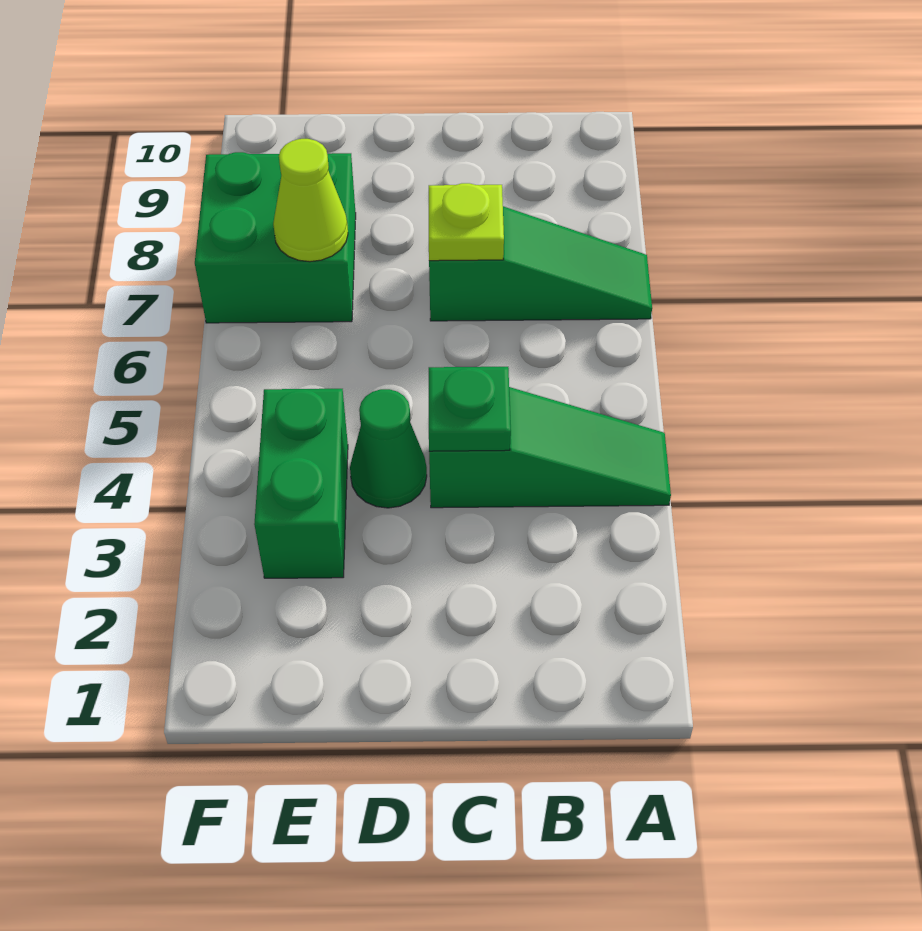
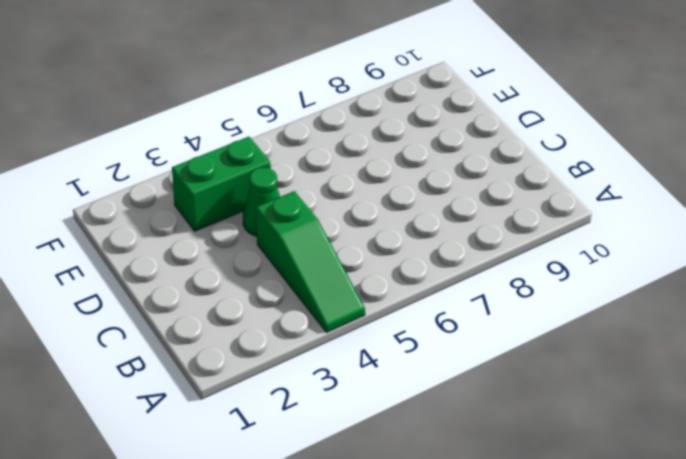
none -> green 1x3 slope [429,206,652,321]
none -> green 2x2 brick [195,152,356,323]

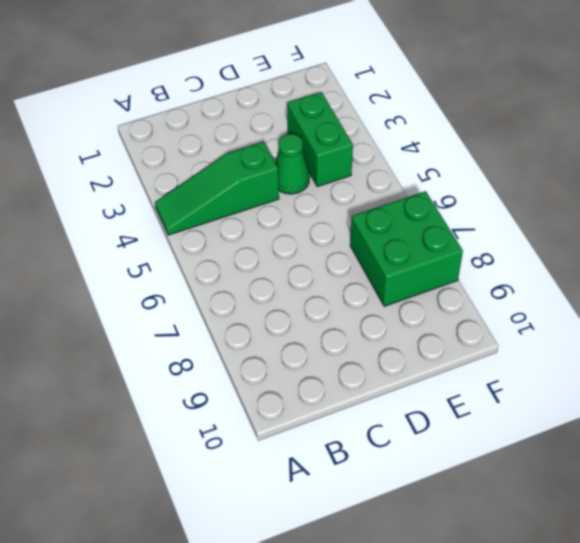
none -> green 1x3 slope [429,206,652,321]
none -> green 1x1 plate [429,367,511,451]

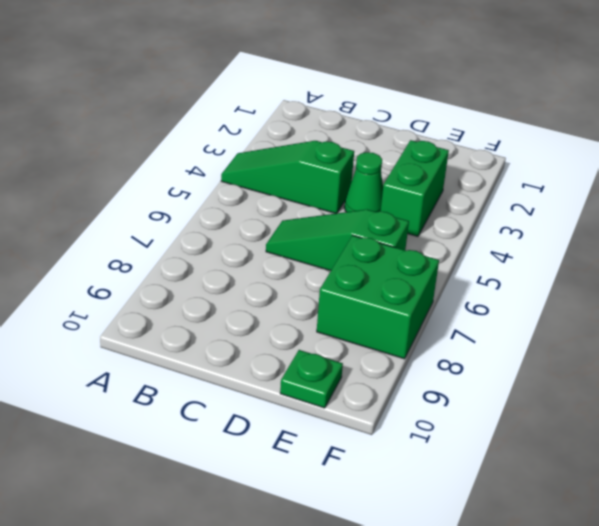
green 1x3 slope [266,210,409,271] -> green 1x3 slope moved to [429,206,652,321]
green 1x1 plate [280,350,343,408] -> green 1x1 plate moved to [429,367,511,451]
none -> lime 1x1 plate [429,183,504,261]
none -> lime 1x1 cone [273,139,348,262]

